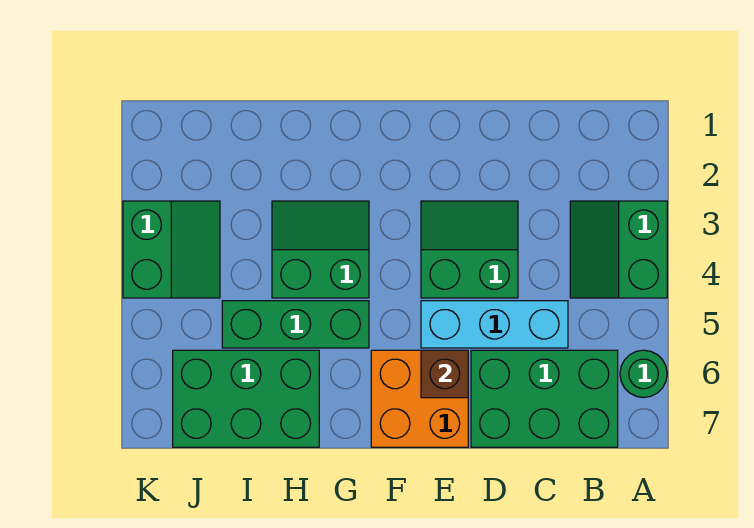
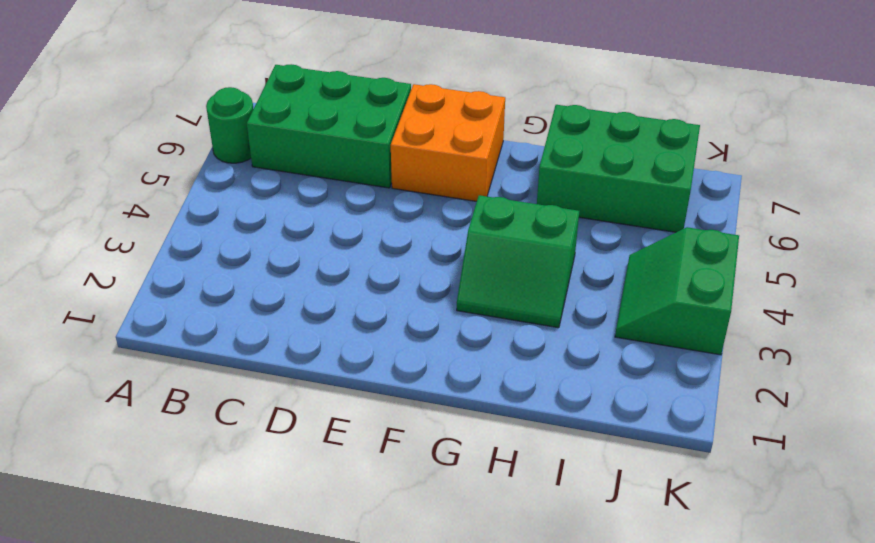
none -> green 2x2 slope [570,201,667,298]
none -> cyan 1x3 brick [421,301,568,348]

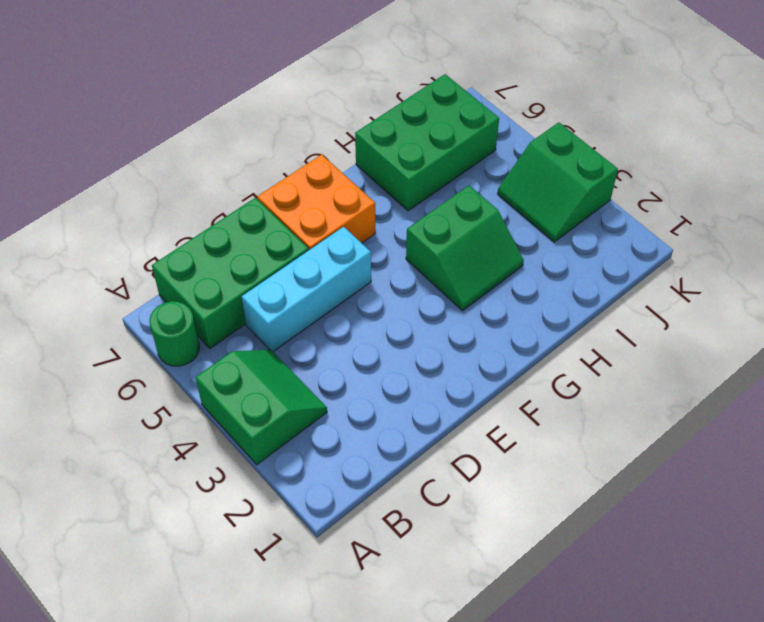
none -> green 2x2 slope [421,201,518,298]
none -> green 1x3 brick [222,301,369,348]

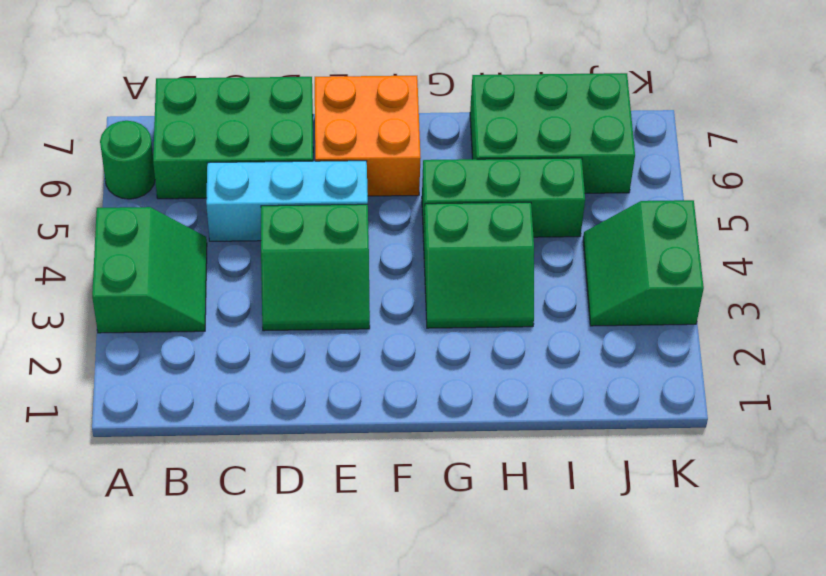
none -> brown 1x1 brick [421,350,468,398]

